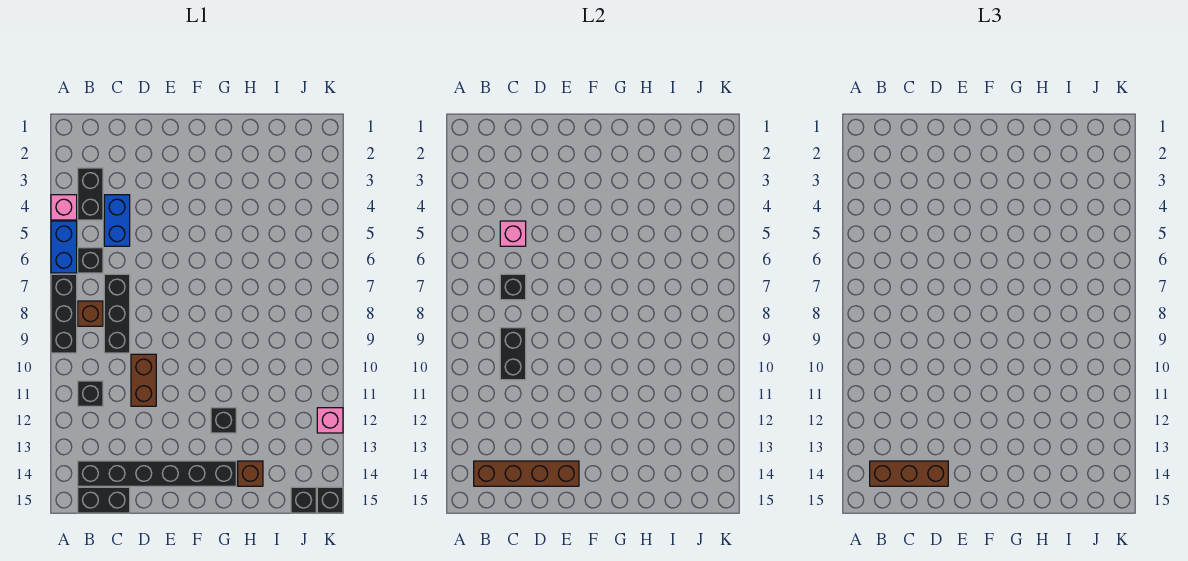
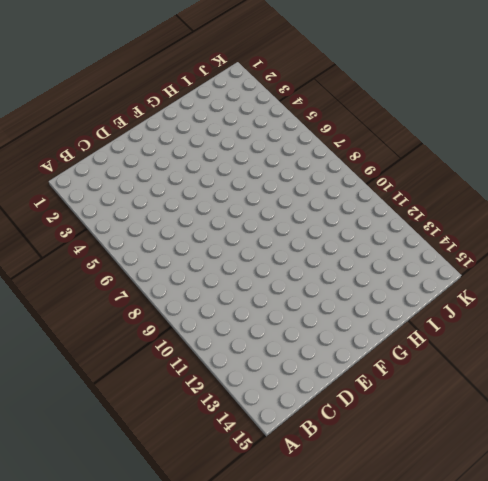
none -> pink 1x1 brick [51,195,77,220]
none -> blue 1x2 brick [51,221,77,273]
none -> black 1x3 brick [51,274,77,353]

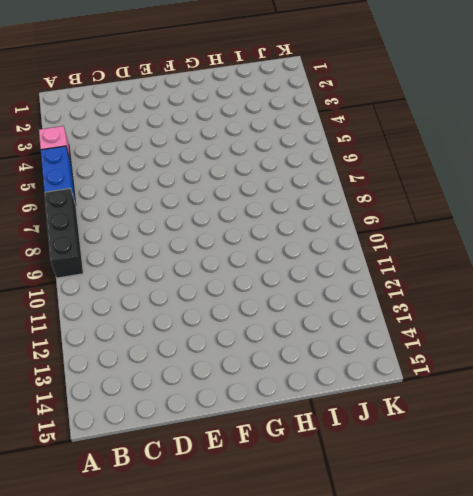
none -> black 1x2 brick [78,168,103,220]
none -> black 1x1 brick [78,248,103,273]
none -> brown 1x1 brick [78,301,103,326]

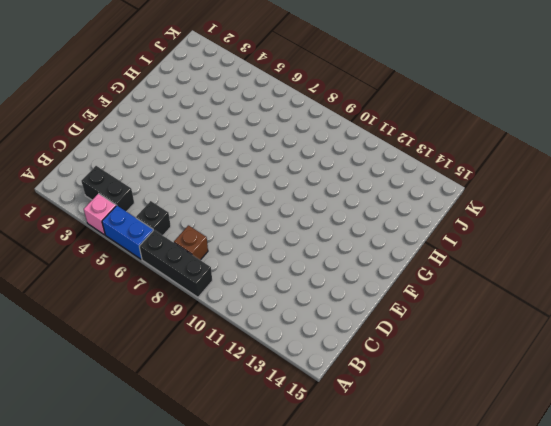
none -> black 1x1 brick [78,381,103,406]
none -> black 1x6 brick [78,461,236,486]
none -> black 1x2 brick [78,487,130,513]

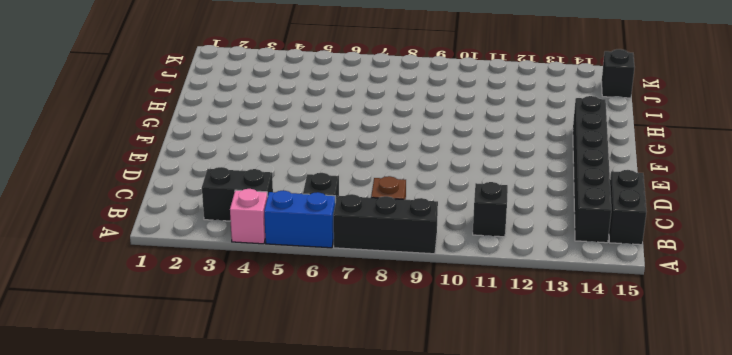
none -> blue 1x2 brick [104,195,130,246]
none -> black 1x3 brick [104,274,130,353]
none -> brown 1x2 brick [131,354,156,406]

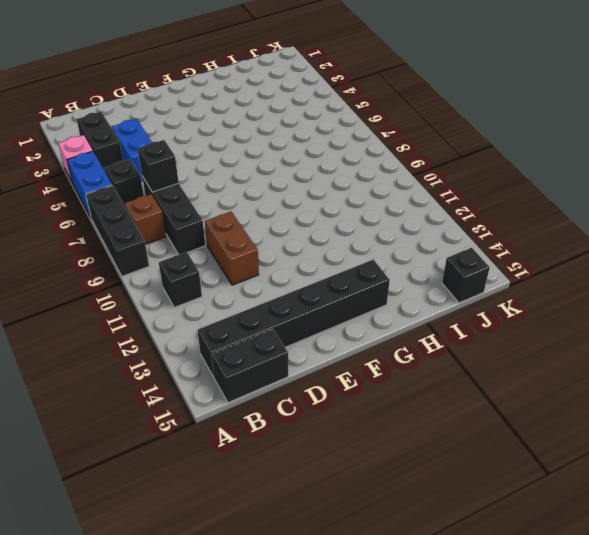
none -> black 1x1 brick [211,408,236,433]
none -> brown 1x1 brick [238,461,263,486]
none -> pink 1x1 brick [317,408,343,433]

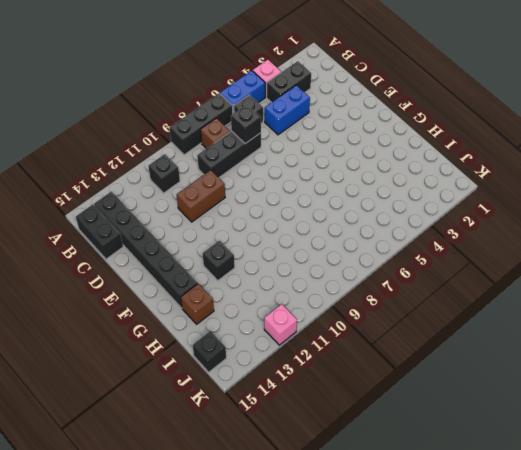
none -> black 1x1 brick [317,487,343,513]
none -> brown 1x4 brick [474,461,579,486]
none -> pink 1x1 brick [500,221,526,246]

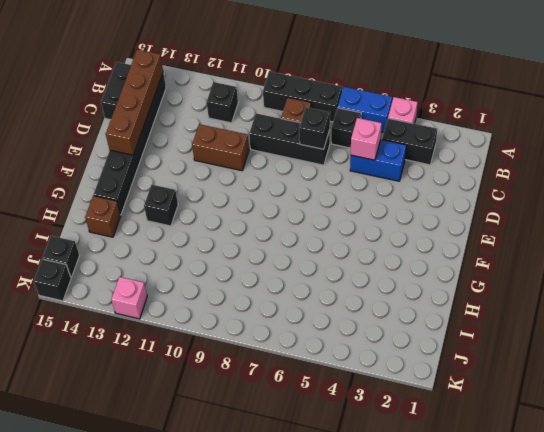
none -> black 1x2 brick [500,328,526,380]
none -> brown 1x3 brick [870,461,948,486]

